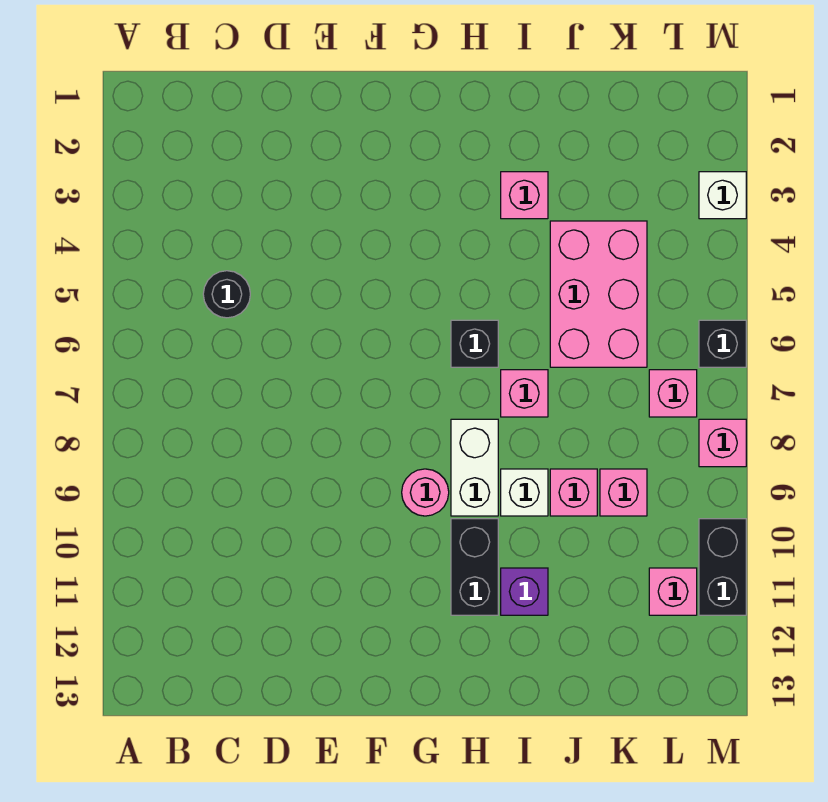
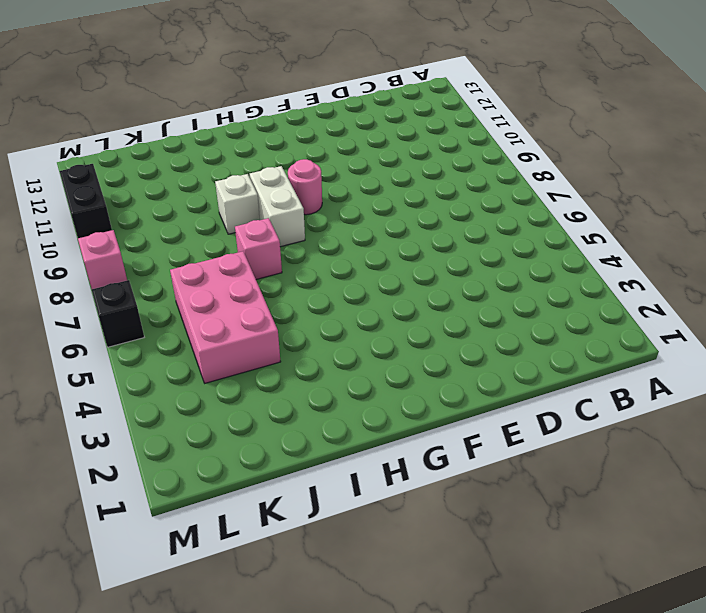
none -> black 1x1 round brick [203,271,250,318]
none -> black 1x1 brick [451,320,498,367]
none -> black 1x2 brick [451,519,498,615]

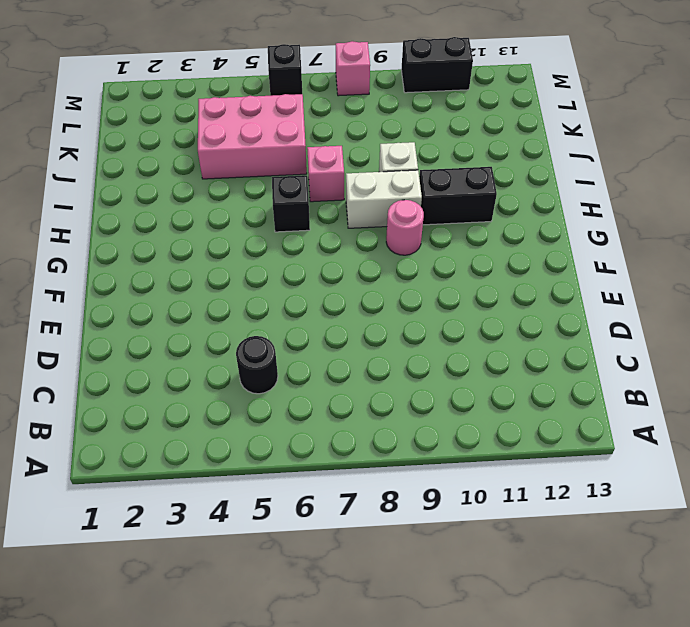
none -> pink 1x1 brick [501,172,548,219]
none -> purple 1x1 brick [501,568,548,615]
none -> pink 1x1 brick [550,469,597,516]

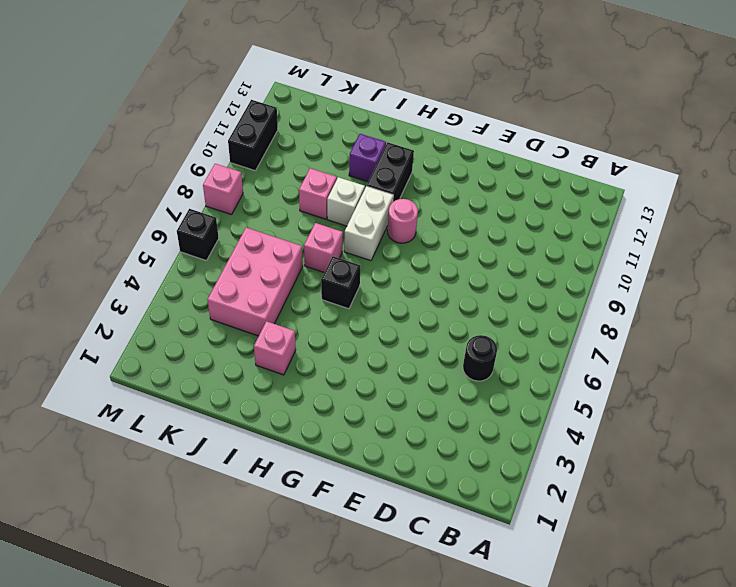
none -> pink 1x1 brick [600,469,647,516]
none -> pink 1x1 brick [649,370,697,417]
none -> pink 1x1 brick [649,568,697,615]

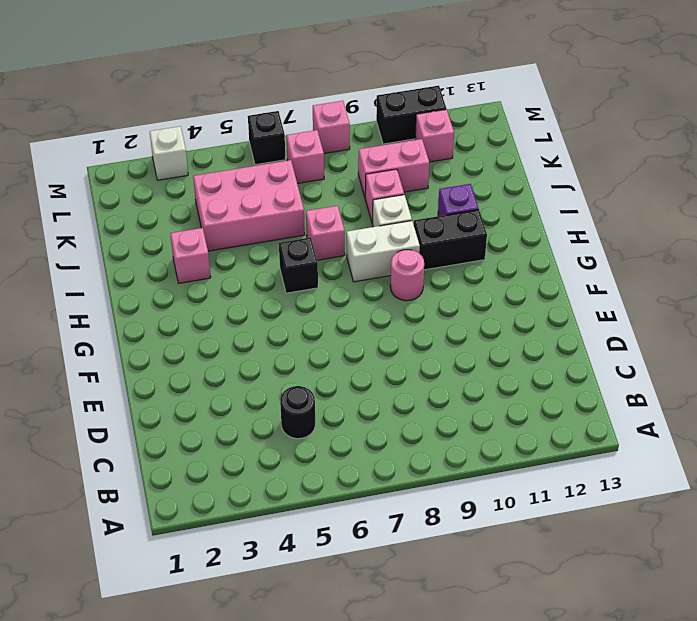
pink 1x2 brick [358,139,429,197] -> pink 1x1 brick [600,469,647,516]

